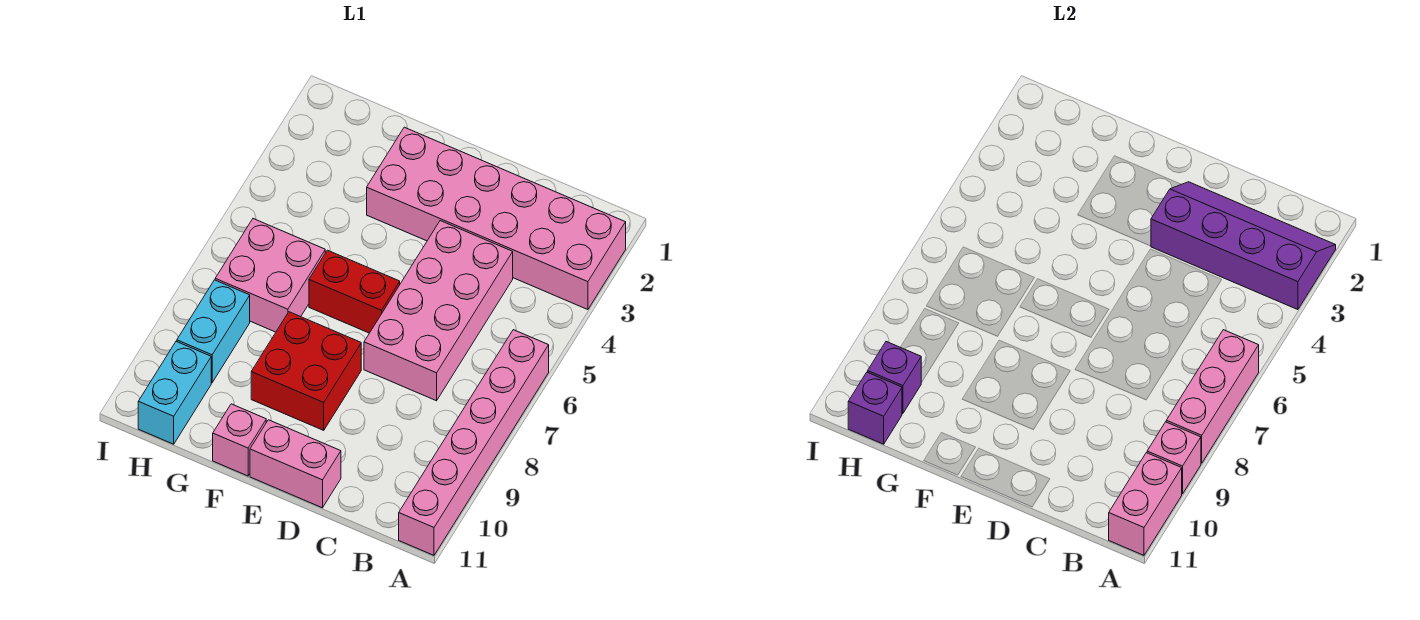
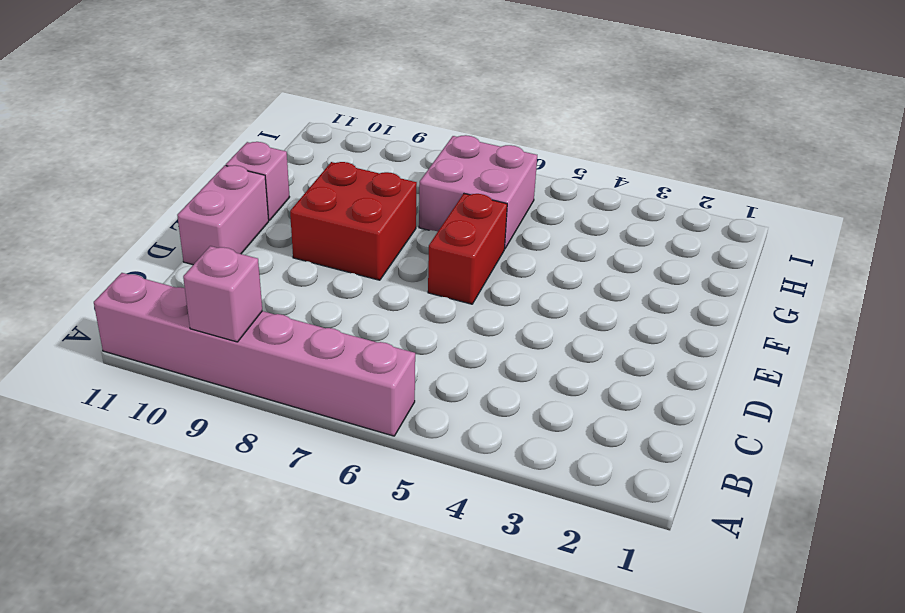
none -> pink 2x6 brick [367,127,626,310]
none -> pink 2x4 brick [364,221,513,401]
none -> cyan 1x2 brick [177,280,250,383]

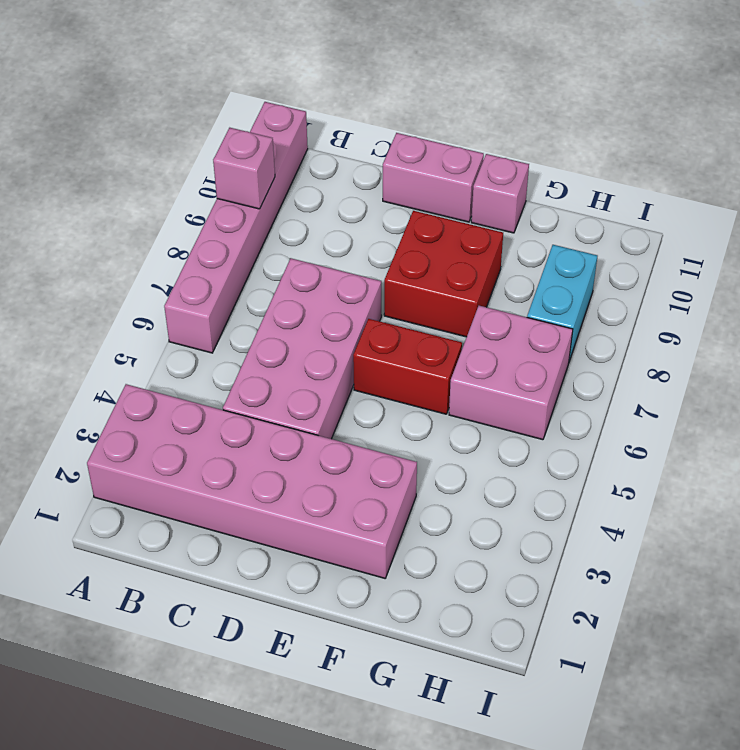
none -> cyan 1x2 brick [138,342,211,444]
none -> purple 2x4 slope [1151,182,1336,310]
none -> pink 1x3 brick [1166,330,1259,463]

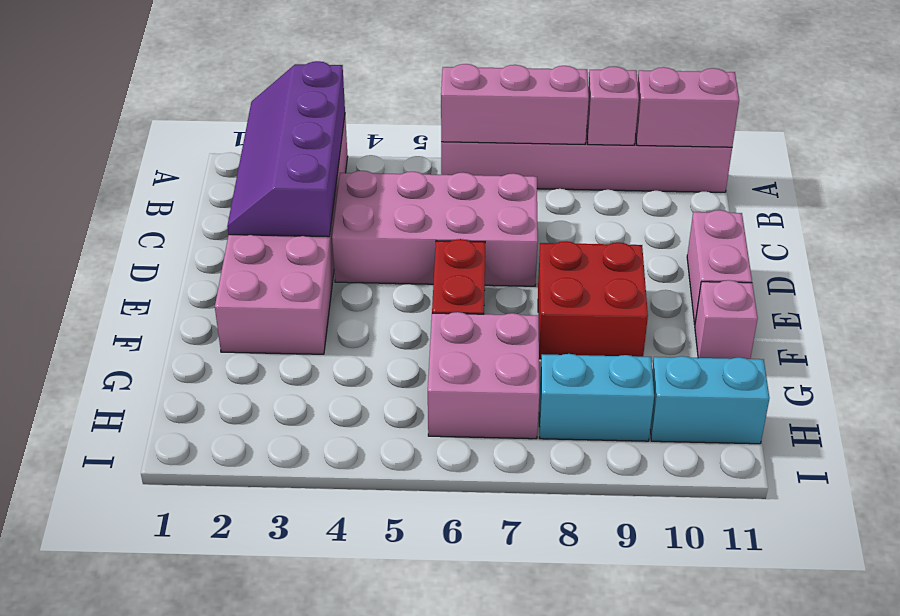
none -> purple 1x1 brick [868,342,921,413]
none -> purple 1x1 brick [848,372,902,444]

